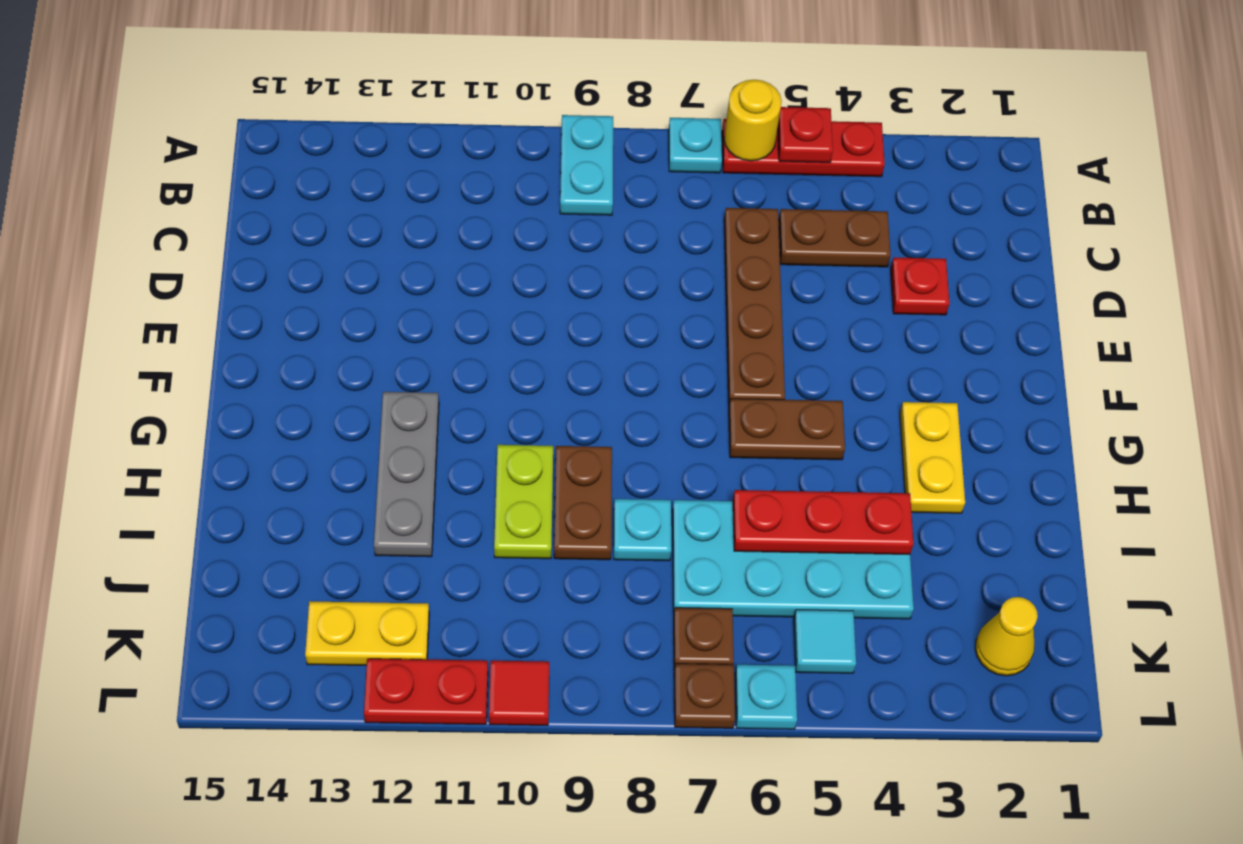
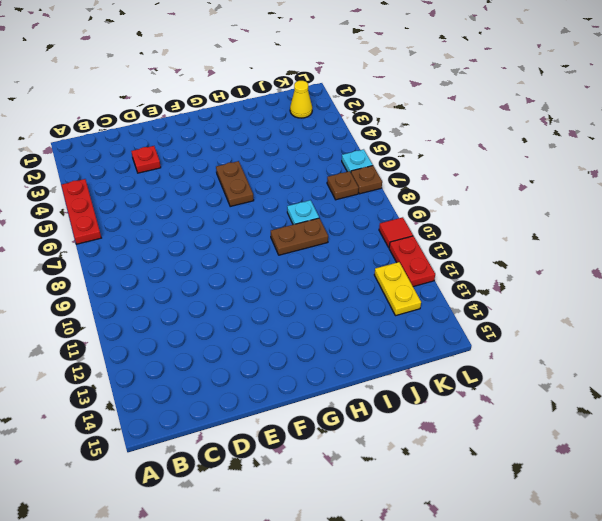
none -> cyan 1x1 plate [669,118,722,173]
none -> cyan 1x2 plate [560,115,613,215]
none -> brown 1x2 plate [779,209,891,267]

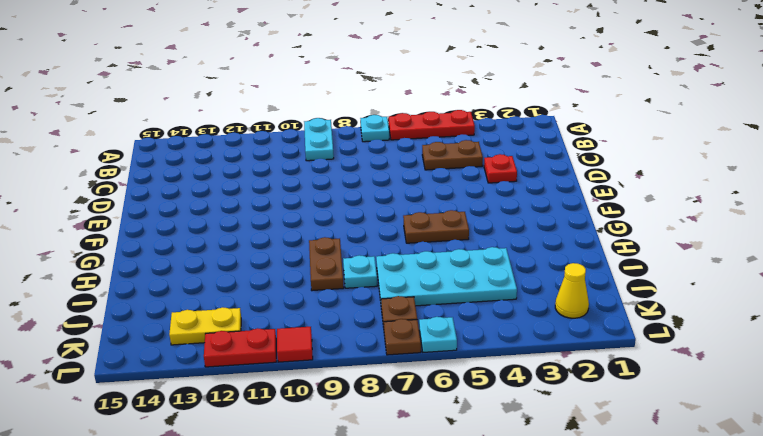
none -> brown 1x4 plate [724,208,785,404]
none -> yellow 1x2 plate [900,402,965,513]
none -> grey 1x3 plate [374,392,439,557]

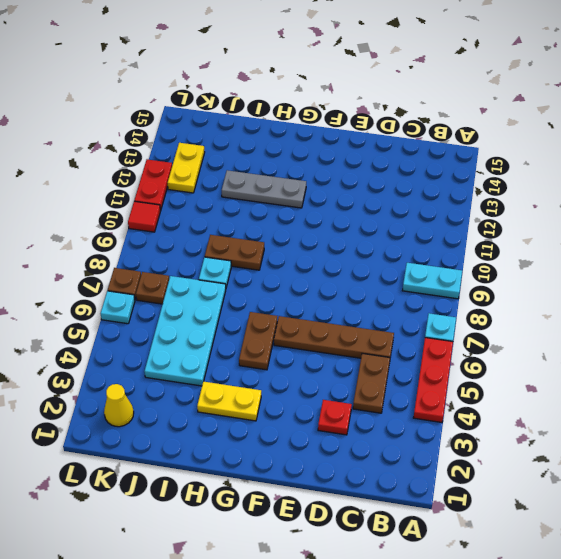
none -> lime 1x2 plate [494,445,553,559]
none -> cyan 1x1 tile [794,610,856,673]
none -> red 1x1 plate [778,107,833,163]

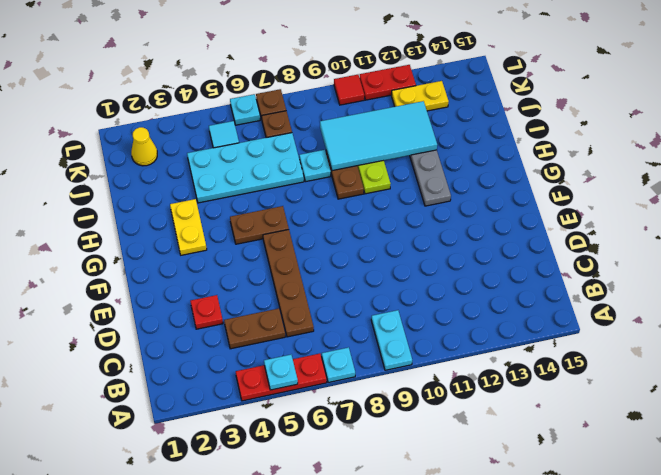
cyan 1x1 plate [264,355,298,390] -> red 1x1 plate [778,107,833,163]
cyan 2x4 tile [320,101,437,171] -> none
none -> yellow 1x1 round brick [724,80,782,161]
none -> red 1x3 plate [733,490,914,554]

